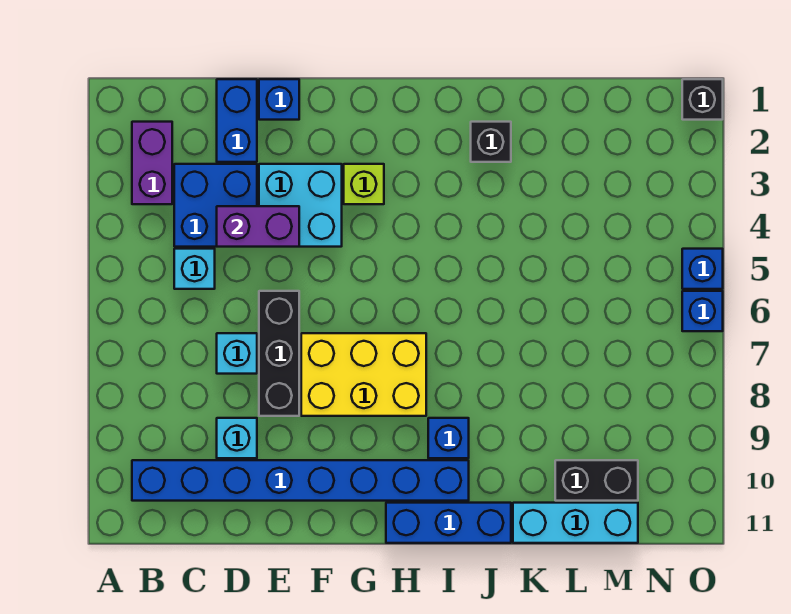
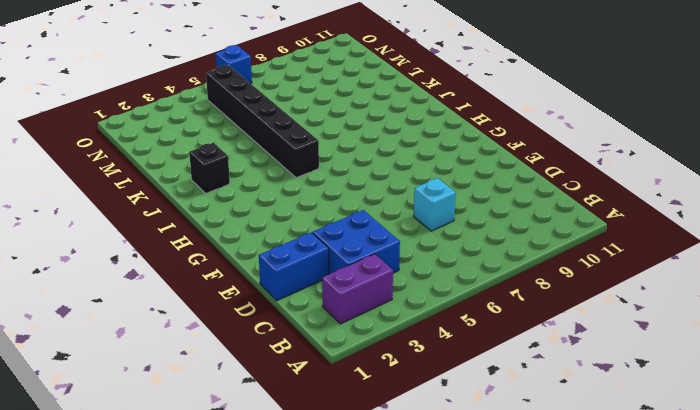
black 1x6 brick [206,65,319,178] -> none
none -> blue 1x8 brick [132,460,469,501]
none -> cyan 1x1 brick [174,249,215,289]
none -> cyan 1x1 brick [217,418,257,458]

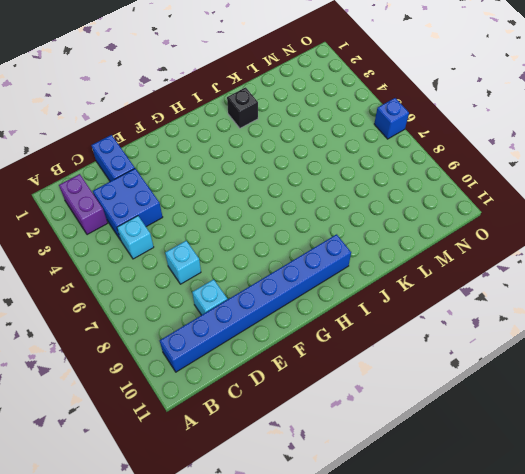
none -> blue 1x1 brick [259,79,299,120]
none -> cyan 2x2 brick [259,164,342,247]
none -> black 1x3 brick [259,291,299,416]

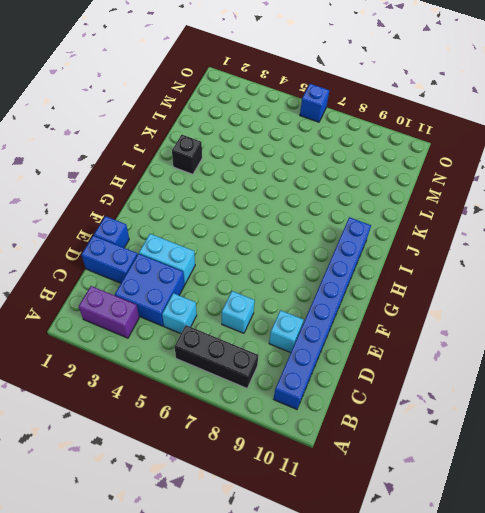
black 1x3 brick [175,325,259,388] -> black 1x3 brick moved to [259,291,299,416]
cyan 1x2 brick [139,234,195,284] -> cyan 2x2 brick [259,164,342,247]
none -> yellow 2x3 brick [301,333,426,416]
none -> lime 1x1 brick [344,164,384,204]
none -> blue 1x3 brick [386,503,511,543]

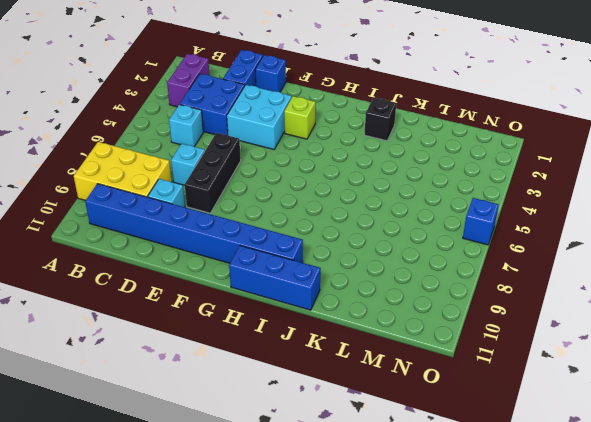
yellow 2x3 brick [74,142,172,200] -> yellow 2x3 brick moved to [301,333,426,416]
none -> blue 1x1 brick [428,418,469,458]
none -> cyan 1x3 brick [513,503,638,543]
none -> black 1x2 brick [555,460,638,501]

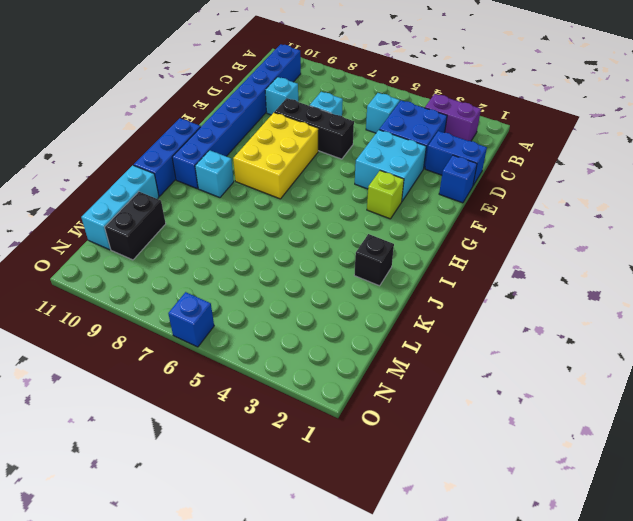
cyan 1x1 brick [195,150,234,198] -> blue 1x1 brick [428,418,469,458]
none -> black 1x1 brick [682,79,723,120]
none -> blue 1x1 brick [682,249,723,289]
none -> purple 1x2 brick [217,206,299,247]

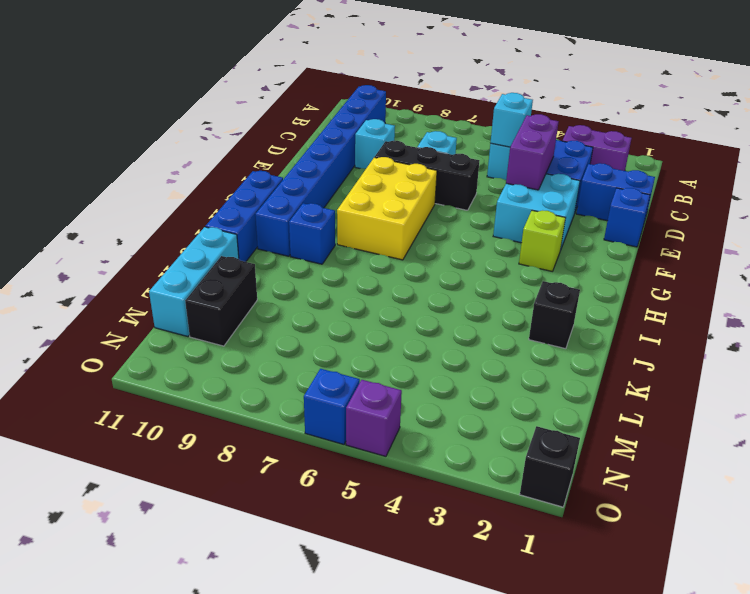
cyan 1x1 brick [491,93,533,147] -> none
purple 1x1 brick [346,380,402,456] -> blue 1x1 brick [682,249,723,289]

